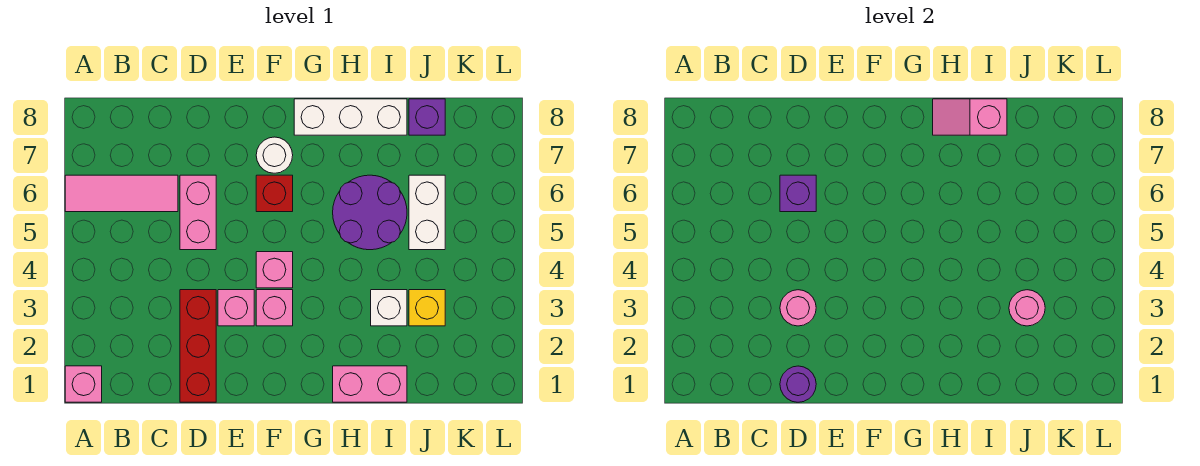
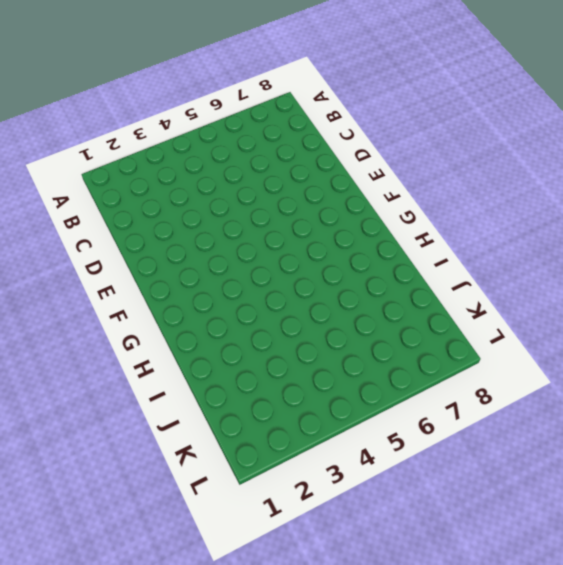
none -> pink 1x1 brick [65,366,102,402]
none -> pink 1x3 tile [65,175,178,212]
none -> red 1x3 brick [180,290,216,402]

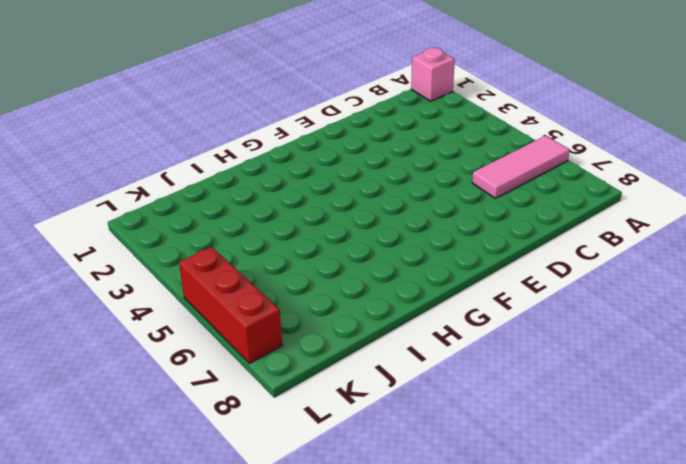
red 1x3 brick [179,247,282,363] -> red 1x3 brick moved to [180,290,216,402]
none -> pink 1x2 brick [180,175,216,250]
none -> pink 1x1 brick [218,290,254,326]
none -> pink 1x1 brick [256,290,293,326]

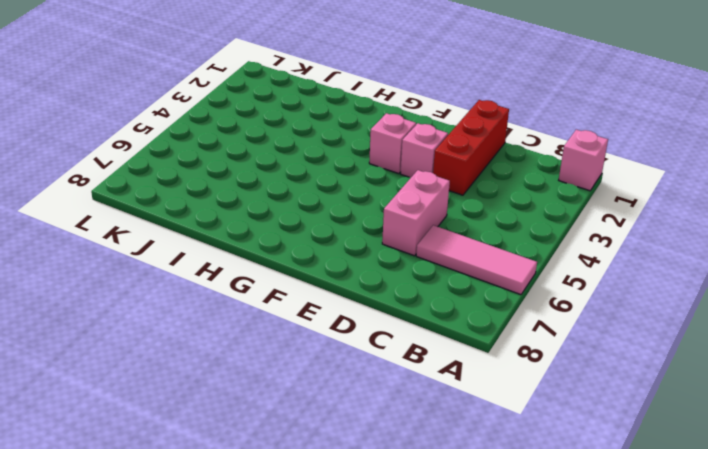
none -> pink 1x1 brick [256,252,293,288]
none -> red 1x1 brick [256,175,293,212]
none -> white 1x1 round brick [256,137,293,173]

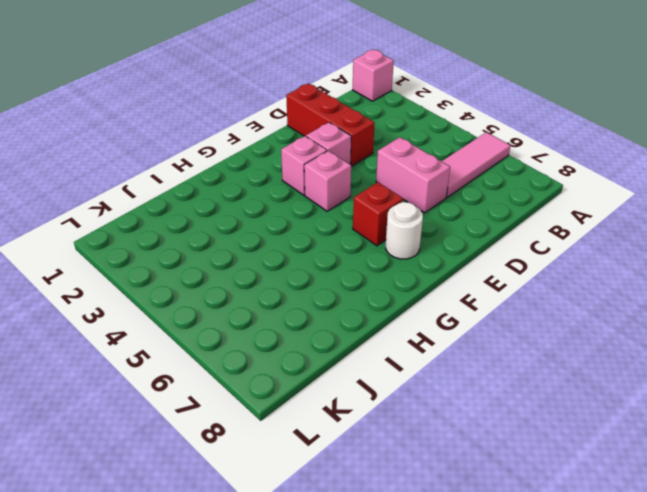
none -> white 1x3 brick [294,99,407,135]
none -> pink 1x2 brick [333,366,407,402]
none -> purple 2x2 round brick [333,175,407,250]

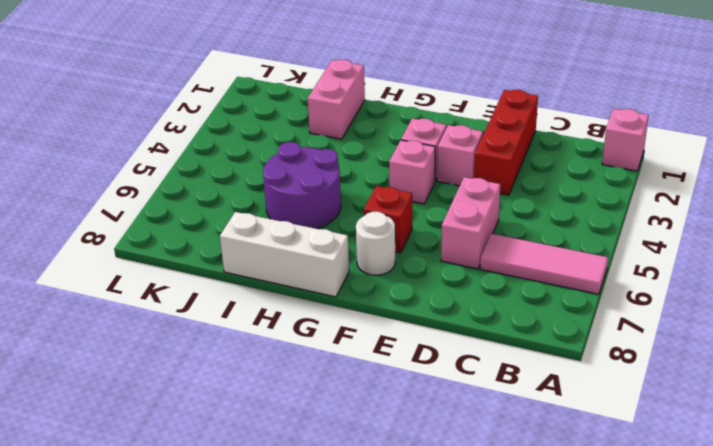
pink 1x2 brick [308,60,365,139] -> pink 1x2 brick turned to [333,366,407,402]
none -> white 1x1 brick [371,290,407,326]
none -> yellow 1x1 brick [409,290,445,326]
none -> white 1x2 brick [409,175,445,250]

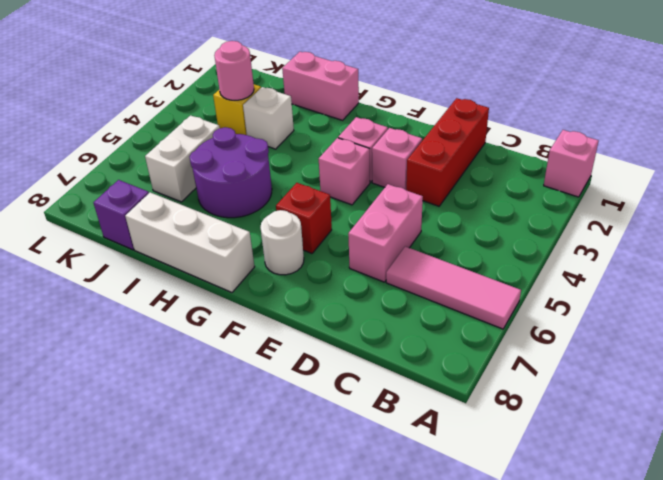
none -> purple 1x1 round brick [780,366,816,402]
none -> pink 1x1 round brick [780,290,816,326]
none -> purple 1x1 brick [780,175,816,212]

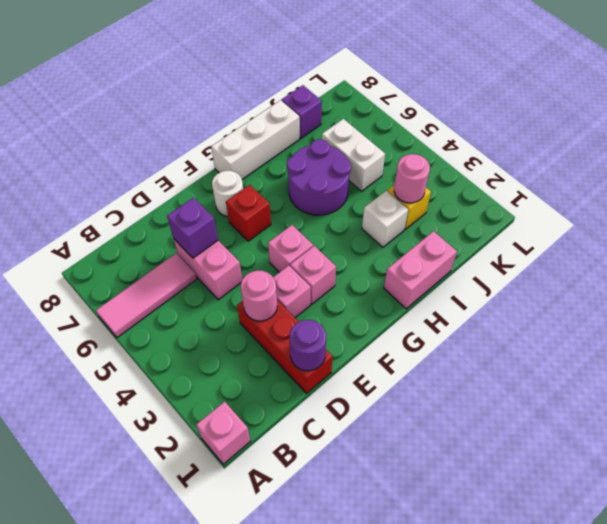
none -> pink 1x2 slope [933,99,1007,135]

